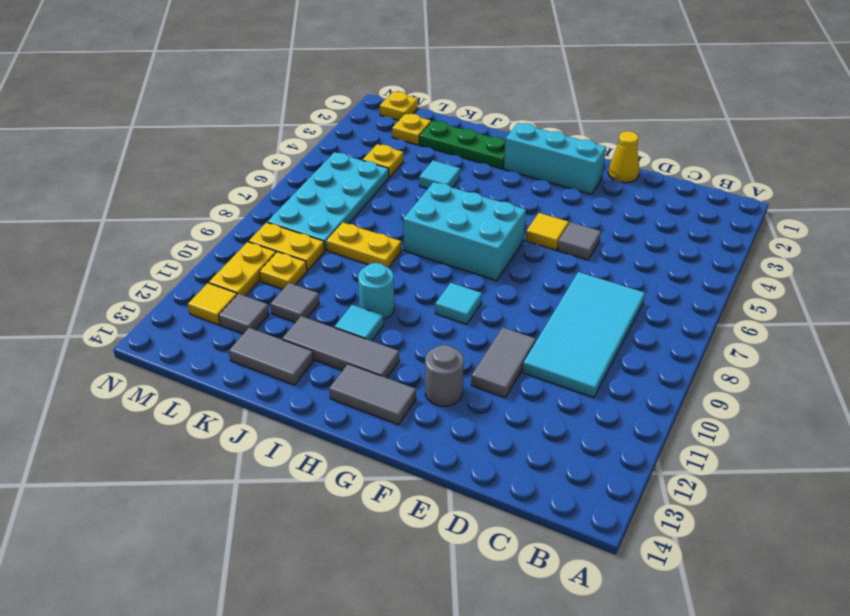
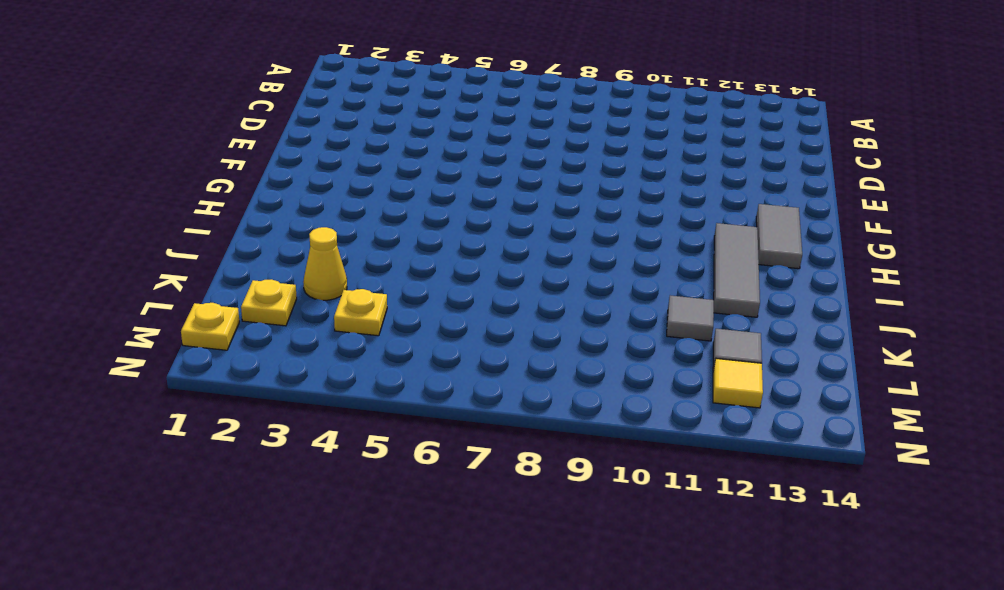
yellow 1x1 cone [303,227,347,300] -> yellow 1x1 cone moved to [608,131,639,183]
none -> cyan 2x4 tile [523,272,645,398]
none -> grey 1x1 tile [557,222,601,260]
none -> grey 1x2 tile [471,327,536,398]

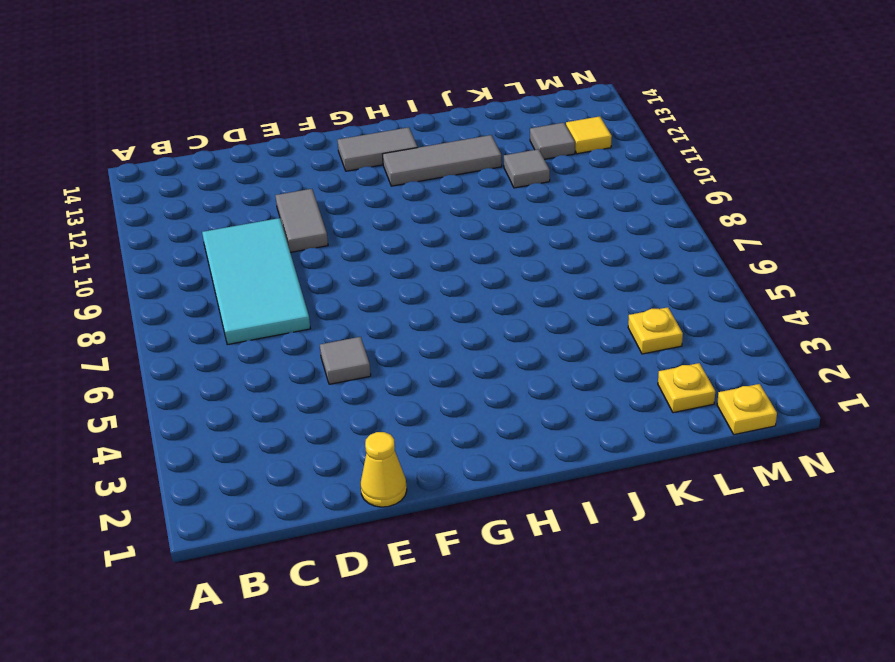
none -> cyan 1x3 brick [504,123,606,194]
none -> yellow 1x1 tile [526,213,569,250]
none -> grey 1x1 round brick [425,345,464,406]

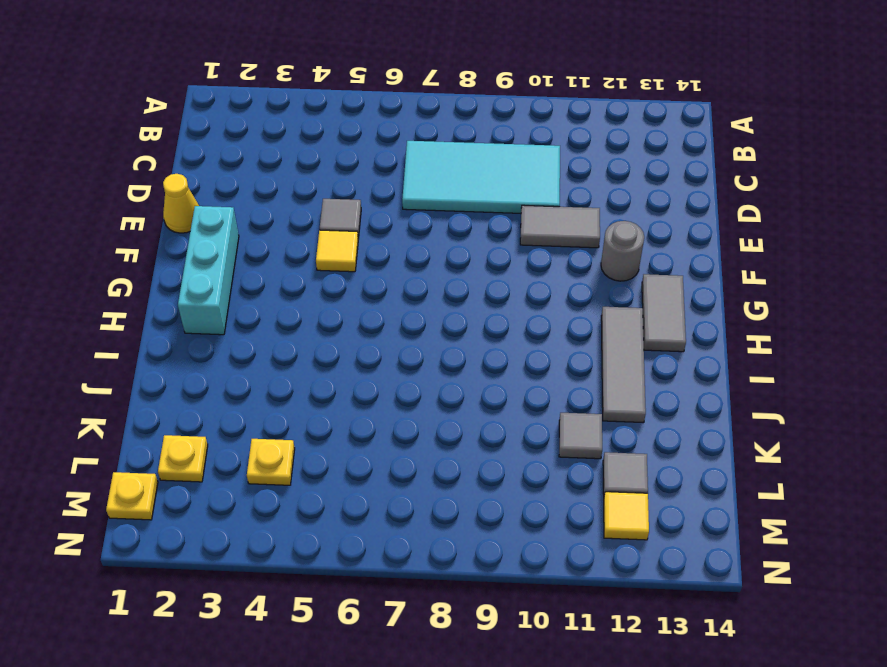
none -> cyan 2x3 brick [403,182,526,281]
none -> cyan 1x1 tile [435,283,482,324]
none -> green 1x3 plate [419,121,505,169]

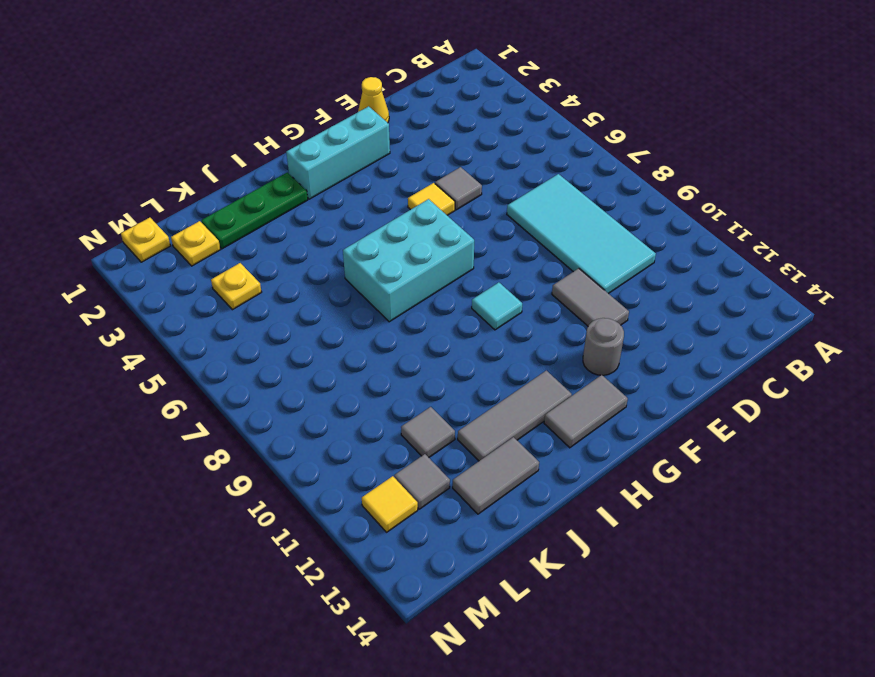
none -> cyan 1x1 round brick [358,263,394,319]
none -> cyan 1x1 tile [335,305,383,341]
none -> cyan 1x1 tile [419,160,460,189]

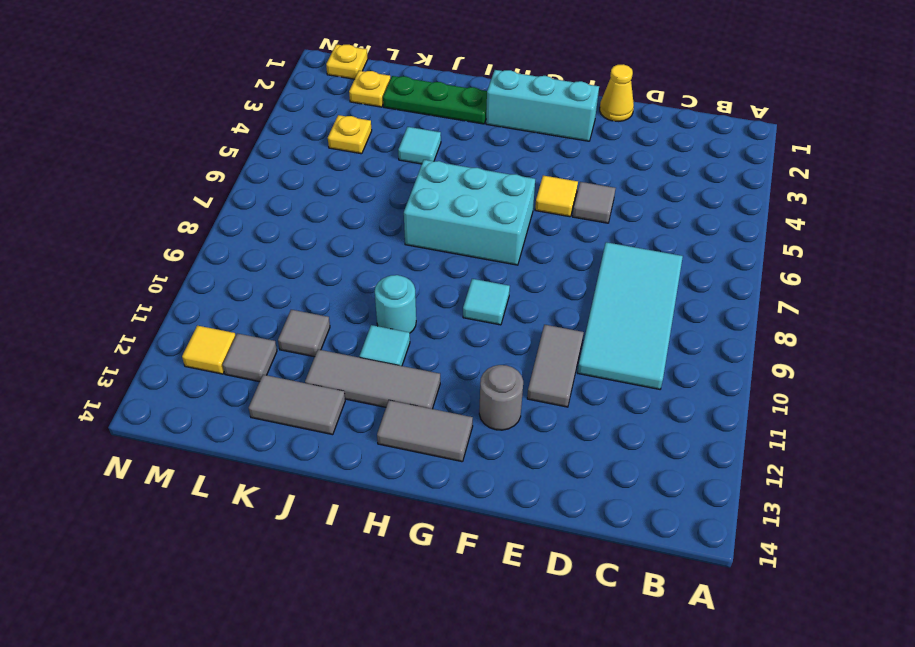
none -> yellow 1x2 plate [326,222,402,268]
none -> cyan 2x4 plate [267,152,389,250]
none -> yellow 1x2 plate [249,222,325,271]

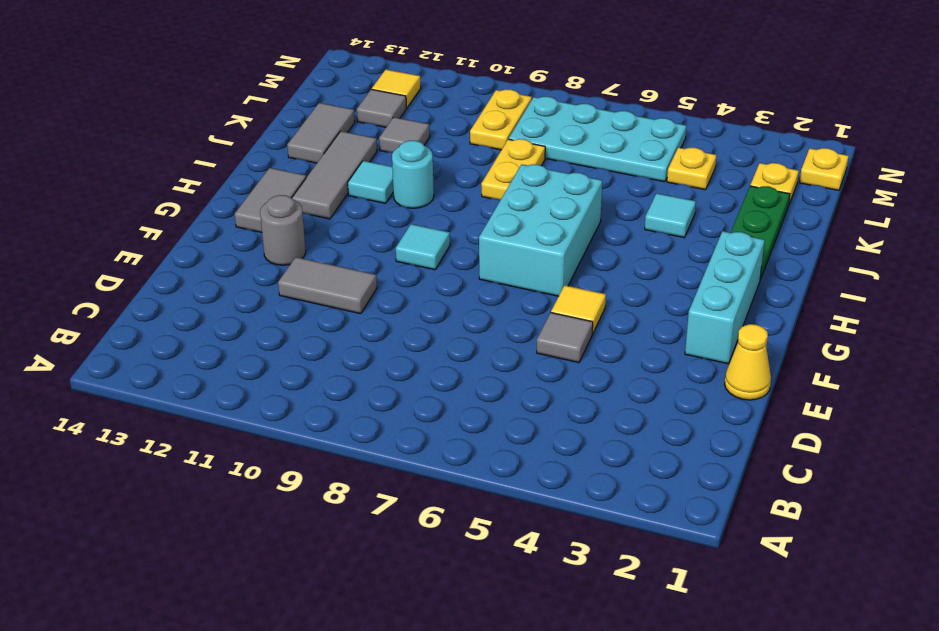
none -> cyan 2x4 tile [523,272,645,398]
none -> yellow 1x1 plate [259,252,307,289]
none -> yellow 1x2 plate [209,242,276,296]

